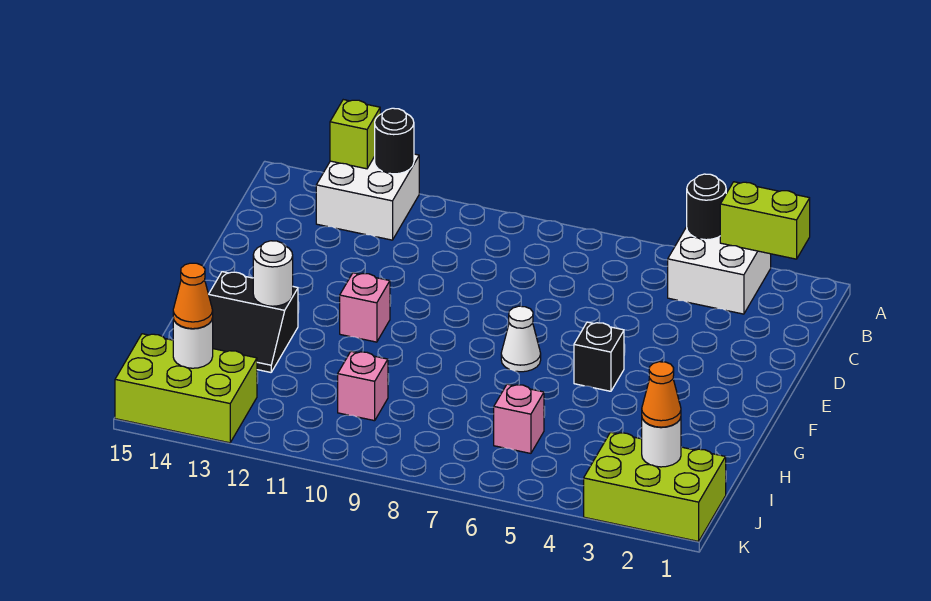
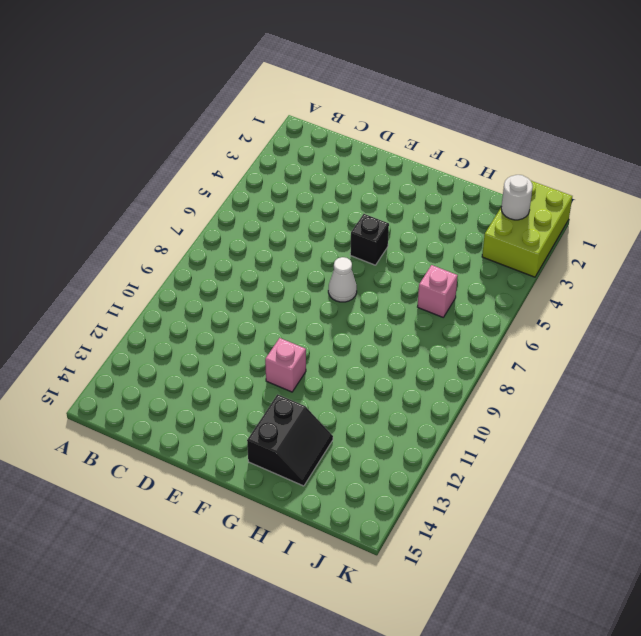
none -> white 2x2 brick [668,227,771,314]
none -> white 2x2 brick [316,154,419,240]
none -> pink 1x1 brick [338,351,388,421]

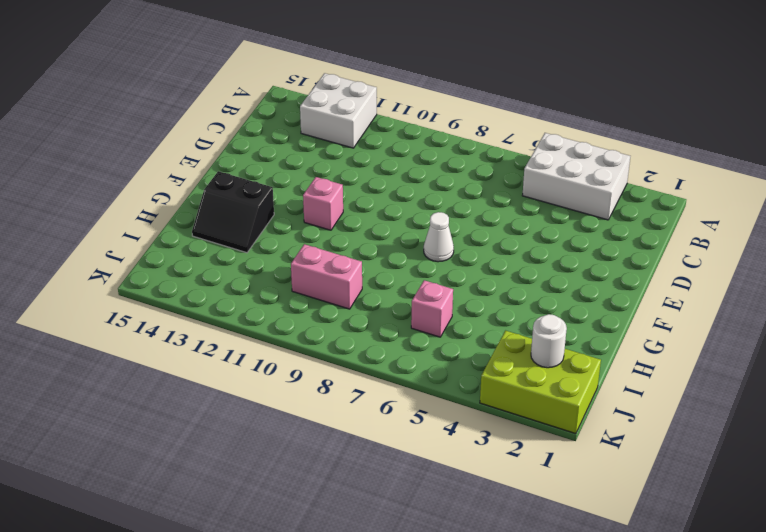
white 2x3 brick [522,133,630,220] -> white 2x2 brick [668,227,771,314]
pink 1x2 brick [291,244,362,309] -> pink 1x1 brick [338,351,388,421]
none -> black 1x1 brick [574,322,624,391]
none -> lime 2x3 brick [115,334,257,443]
none -> lime 1x2 brick [720,182,810,259]

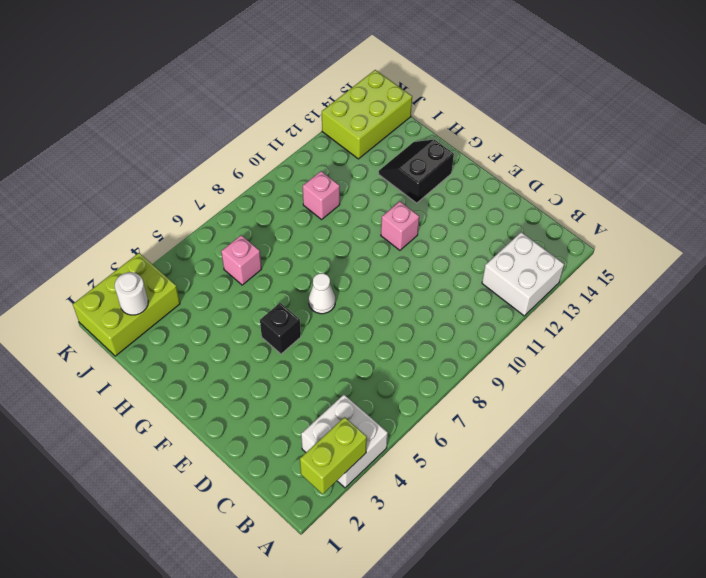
none -> black 1x1 round brick [687,174,726,240]
none -> black 1x1 round brick [375,108,414,174]
none -> lime 1x1 brick [330,100,380,169]

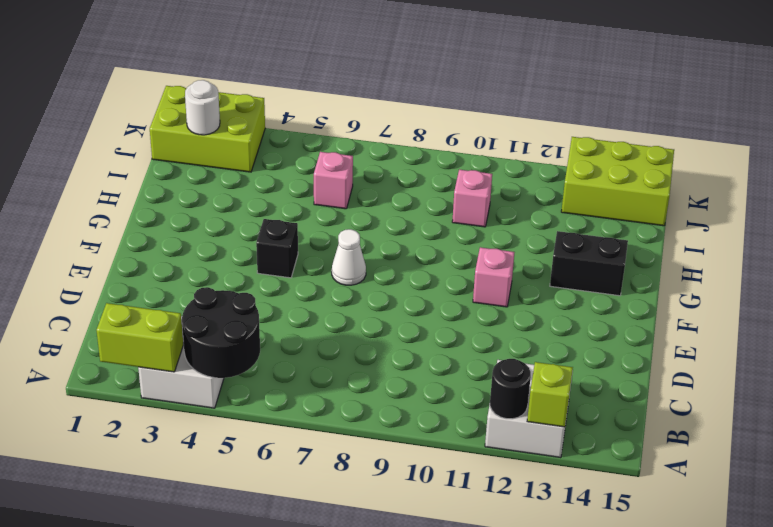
black 2x2 round brick [182,287,260,378] -> black 1x1 round brick [687,174,726,240]
none -> white 1x1 round brick [253,241,293,306]
none -> white 1x1 round brick [173,318,213,368]
none -> orange 1x1 cone [642,362,681,427]

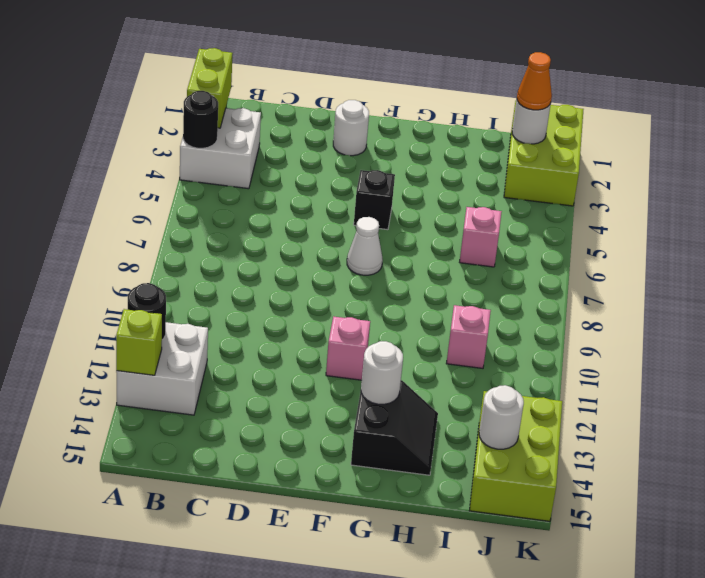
white 1x1 round brick [333,100,369,156] -> none
none -> orange 1x1 cone [173,263,213,329]

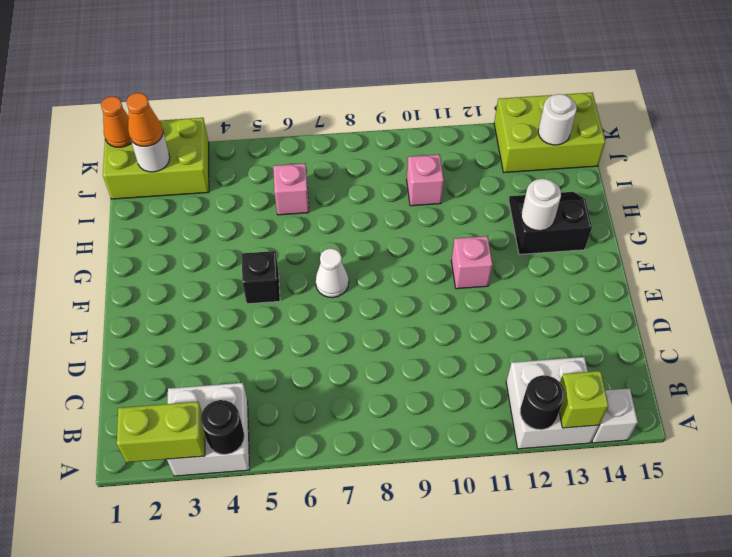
white 1x1 brick [592,388,638,443] -> none
orange 1x1 cone [101,96,132,147] -> orange 1x1 cone moved to [173,263,213,329]

